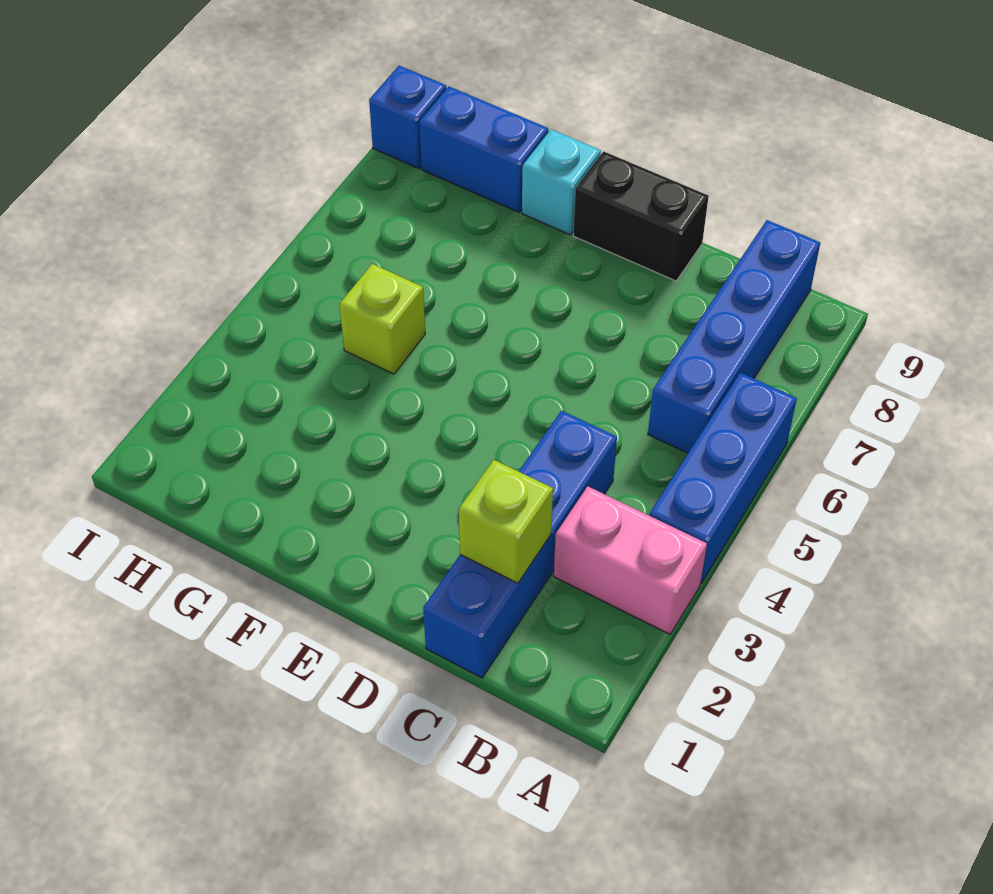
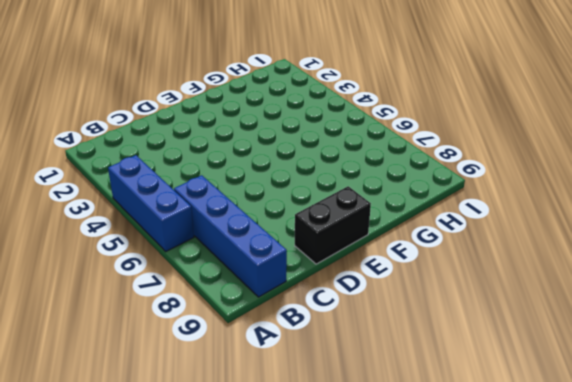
none -> pink 1x2 brick [554,486,707,634]
none -> blue 1x4 brick [423,411,617,678]

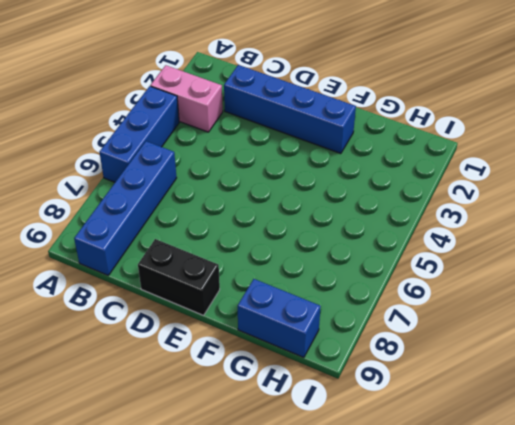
blue 1x4 brick [224,65,356,154] -> blue 1x4 brick turned to [423,411,617,678]
none -> cyan 1x1 brick [522,129,601,235]
none -> lime 1x1 brick [339,264,425,374]

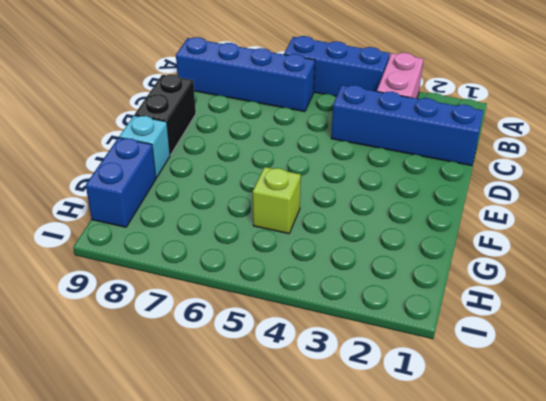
none -> blue 1x1 brick [369,66,446,169]
none -> lime 1x1 brick [459,460,553,583]

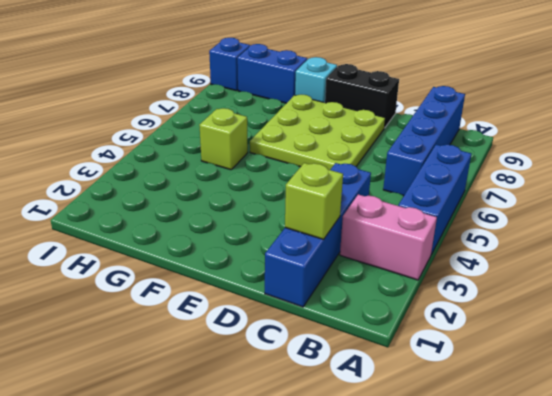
lime 3x3 plate [250,94,385,170] -> none

